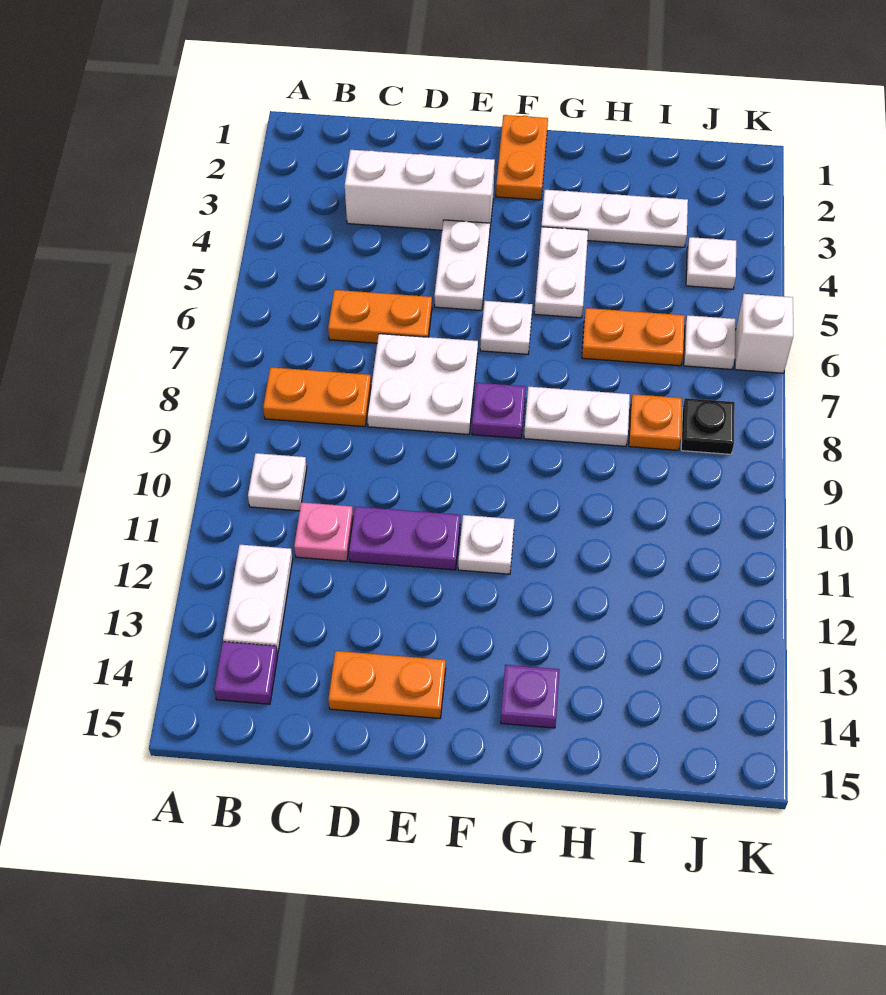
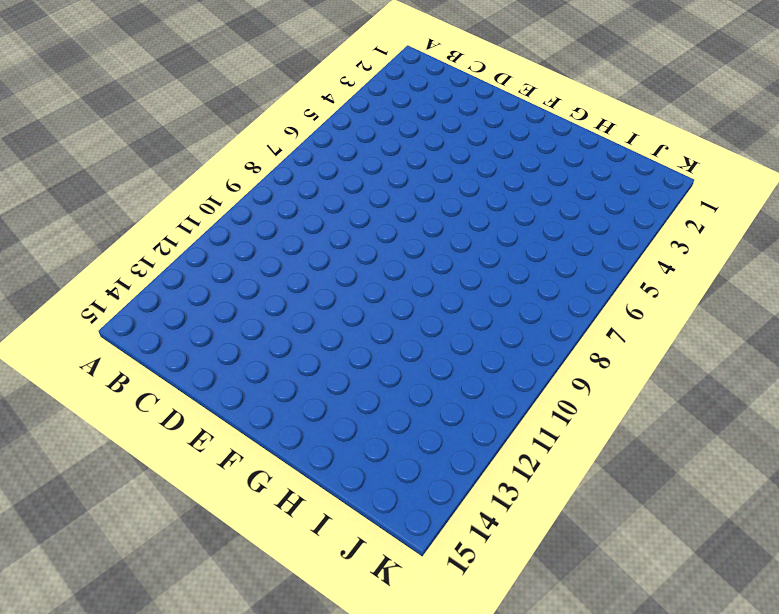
none -> orange 1x2 plate [263,367,371,427]
none -> white 1x1 plate [248,453,307,511]
none -> white 1x2 plate [223,545,293,654]

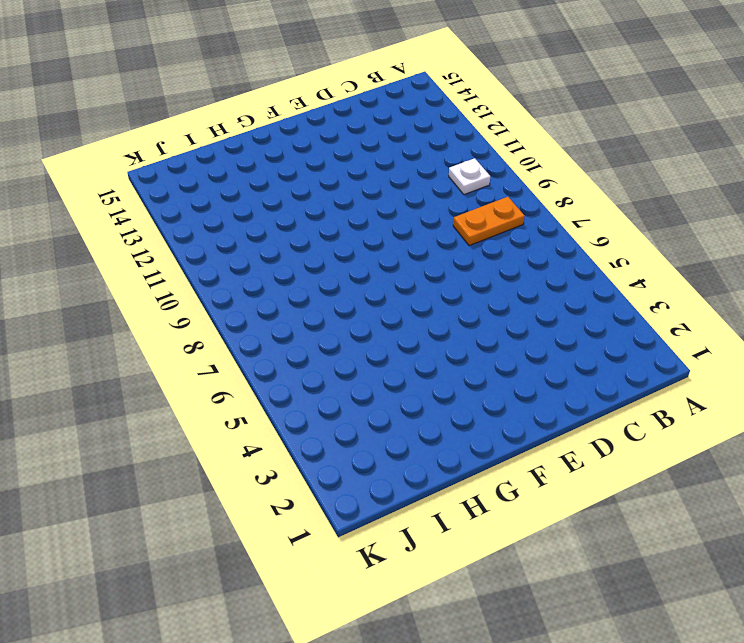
none -> white 1x2 plate [223,545,293,654]
none -> purple 1x1 plate [214,642,278,704]
none -> white 1x3 brick [345,150,495,230]

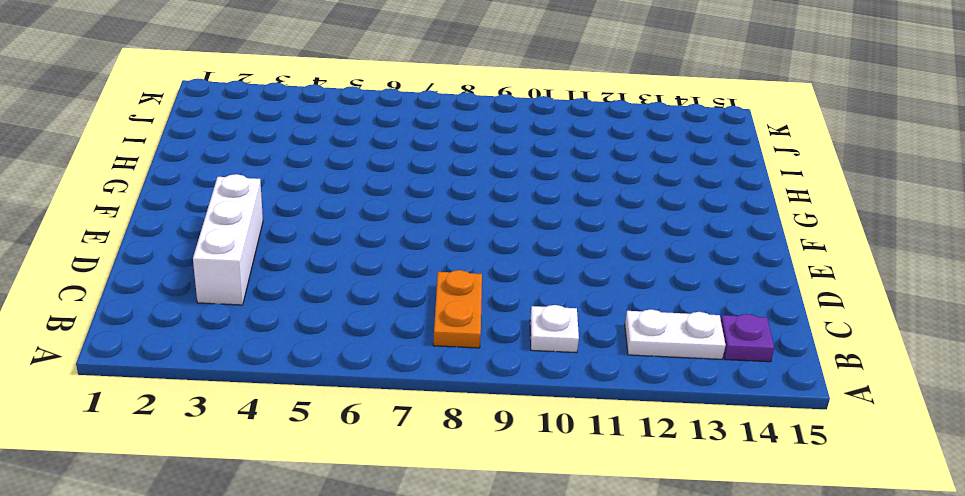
none -> orange 1x2 plate [328,290,432,343]
none -> pink 1x1 plate [294,502,353,561]
none -> white 2x2 plate [367,334,478,435]

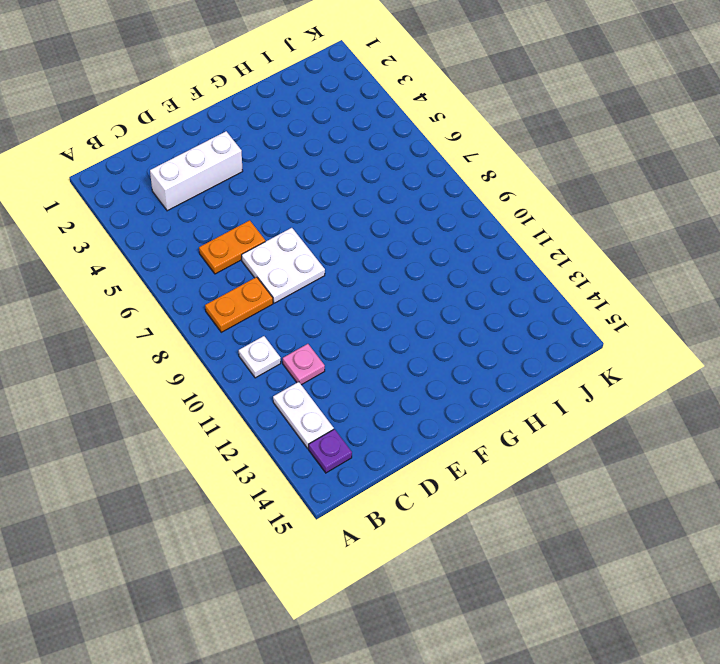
none -> purple 1x2 plate [349,507,460,570]
none -> orange 1x2 plate [328,651,446,718]
none -> white 1x2 plate [434,220,490,311]

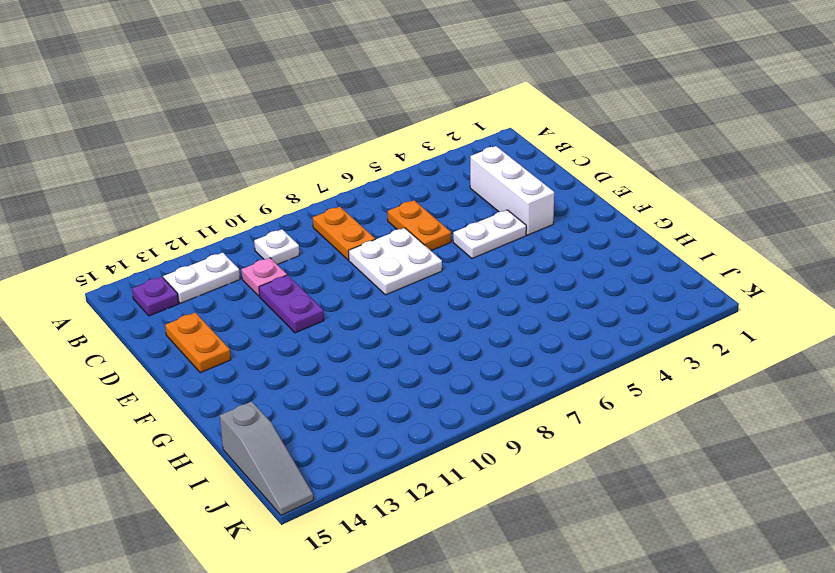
grey 1x3 slope [220,401,313,515] -> none
none -> orange 1x2 plate [496,115,548,200]
none -> white 1x1 plate [480,301,533,354]
none -> purple 1x1 plate [472,383,526,438]

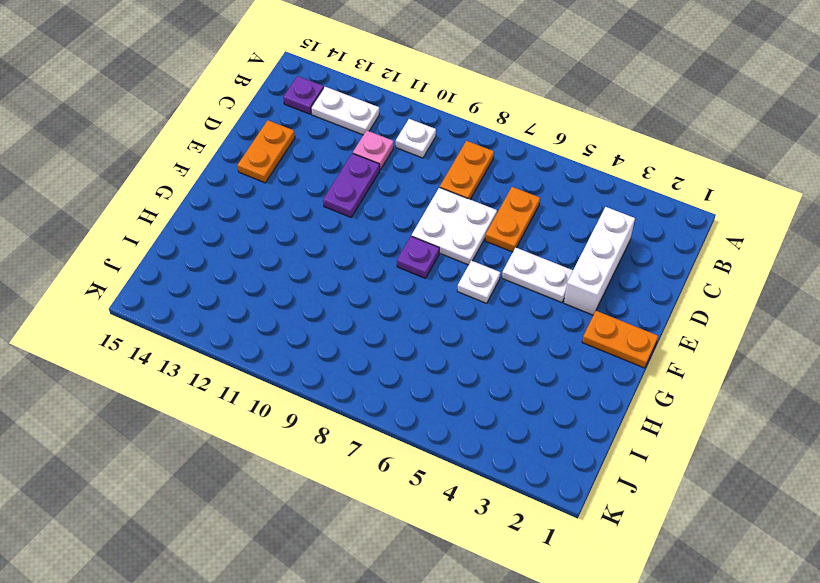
none -> white 1x1 plate [458,515,515,574]
none -> white 1x3 plate [541,190,688,247]
none -> white 1x2 plate [534,227,588,318]

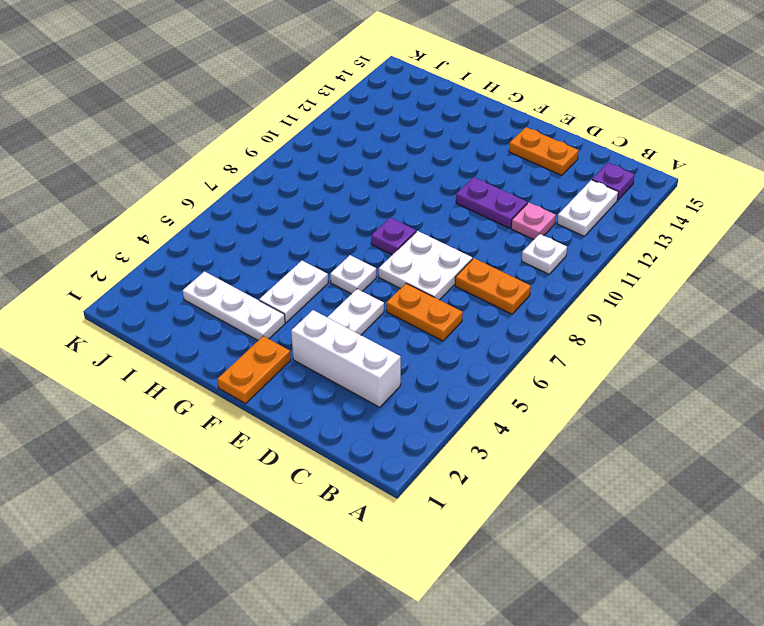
none -> white 1x1 plate [458,515,515,574]
none -> white 1x2 plate [524,387,630,446]
none -> purple 1x1 plate [501,665,559,728]

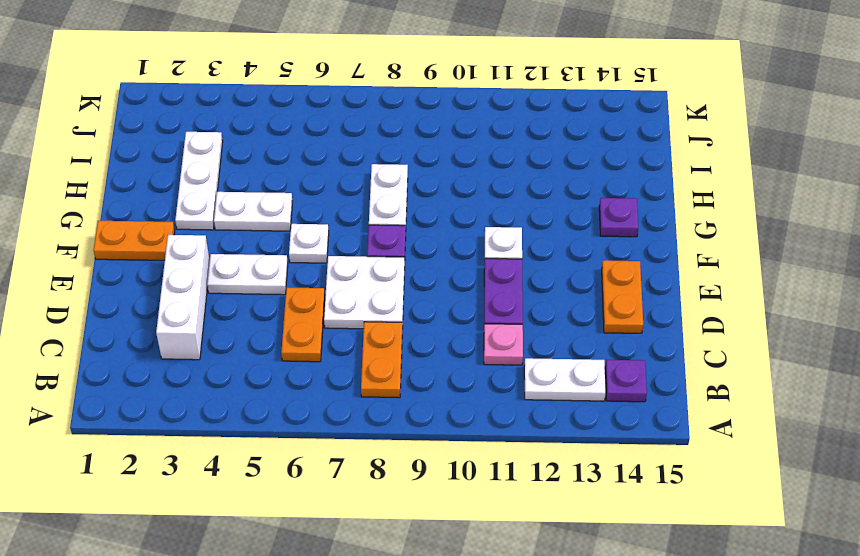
none -> white 1x1 plate [248,453,307,511]
none -> orange 1x2 plate [582,308,685,366]
none -> orange 1x1 plate [629,394,682,450]

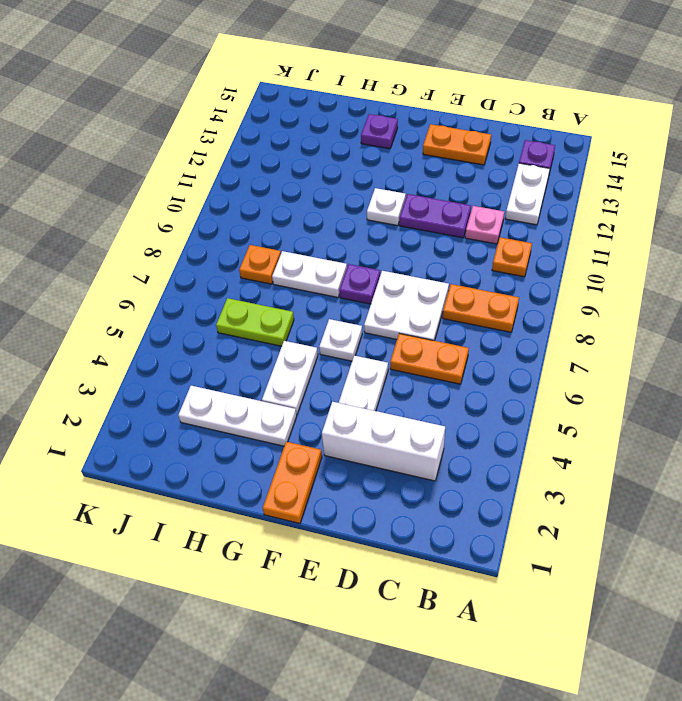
orange 1x1 plate [492,237,532,277] -> white 1x1 plate [248,453,307,511]
lime 1x2 plate [216,298,294,346] -> orange 1x2 plate [582,308,685,366]
none -> white 1x1 plate [686,237,736,289]
none -> white 1x1 plate [684,315,735,369]
none -> black 1x1 plate [681,398,735,454]

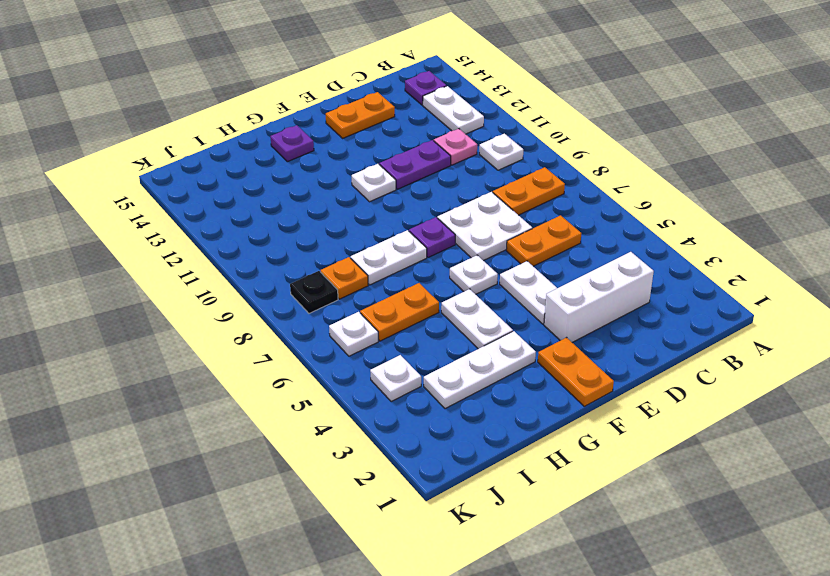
none -> white 1x1 brick [735,294,793,373]

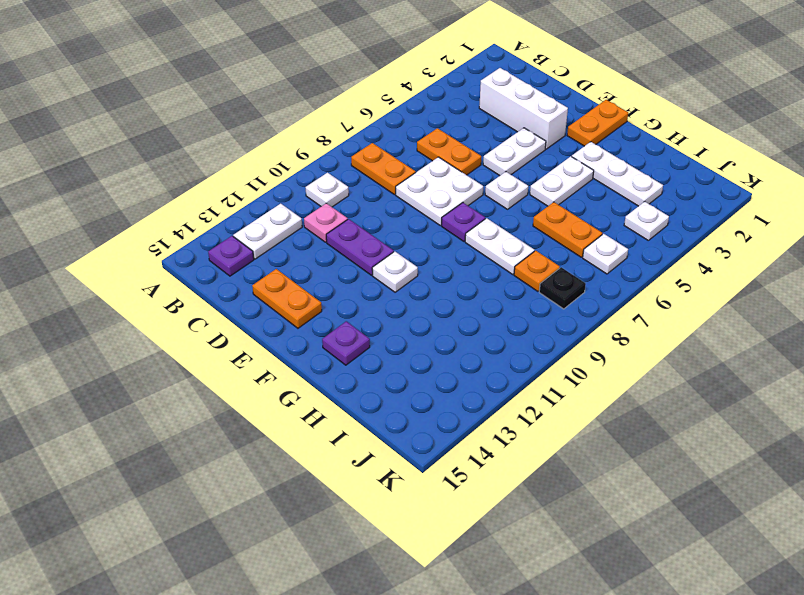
none -> white 1x1 brick [735,294,793,373]

